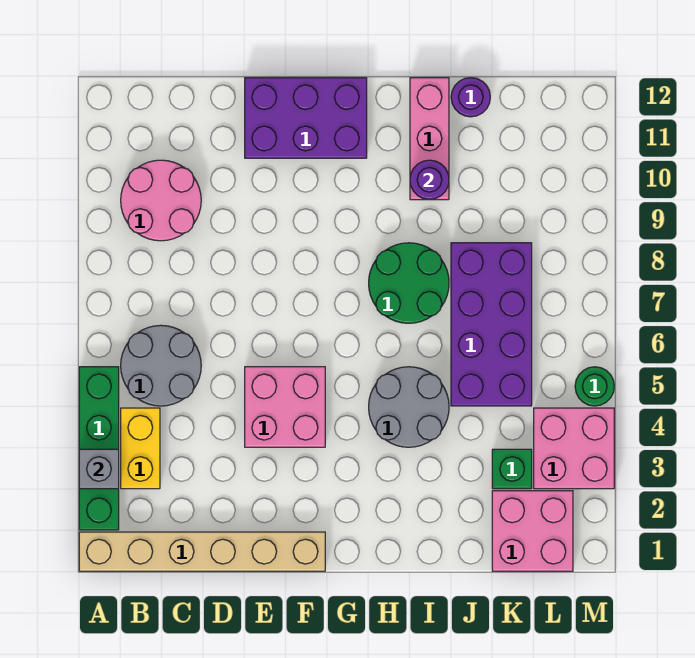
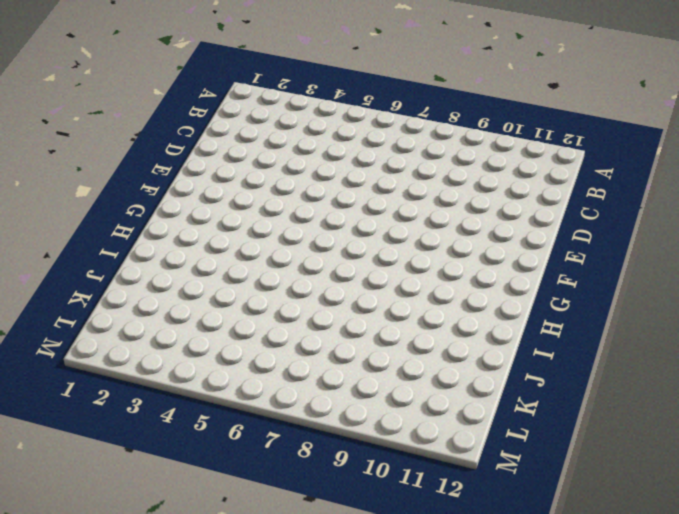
none -> tan 1x6 brick [79,532,325,571]
none -> green 1x4 brick [79,367,119,530]
none -> yellow 1x2 brick [121,408,160,489]

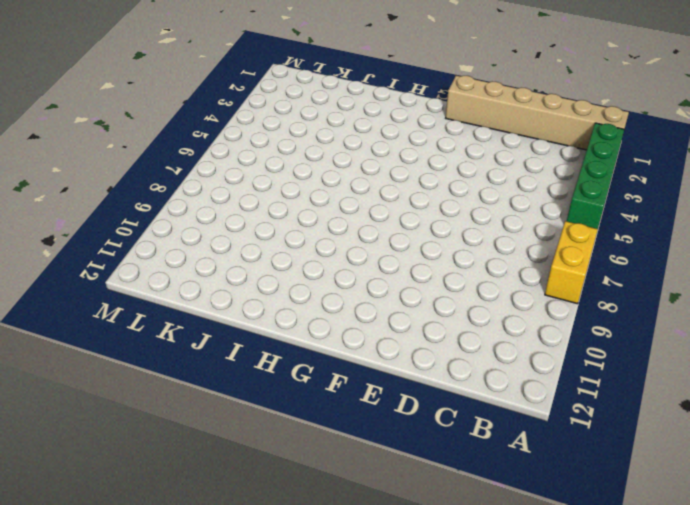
yellow 1x2 brick [545,221,598,304] -> yellow 1x2 brick moved to [121,408,160,489]
none -> grey 2x2 round brick [121,325,201,406]
none -> pink 2x2 round brick [121,160,201,241]
none -> pink 2x2 brick [245,367,325,447]

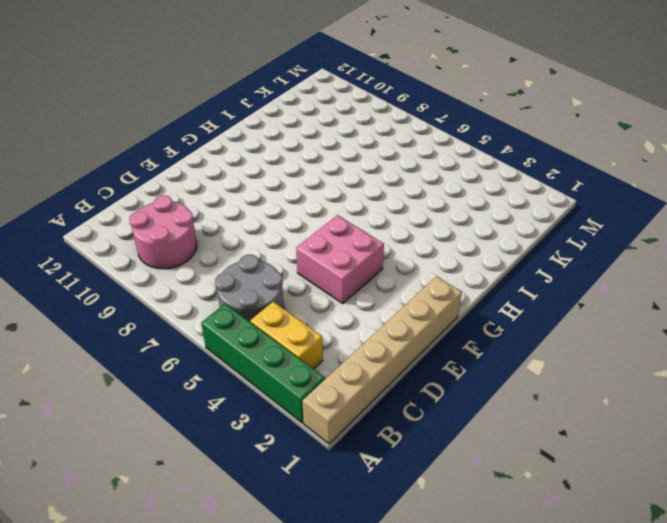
none -> purple 2x3 brick [245,78,367,158]
none -> grey 2x2 round brick [369,367,449,447]
none -> green 2x2 round brick [369,243,449,323]

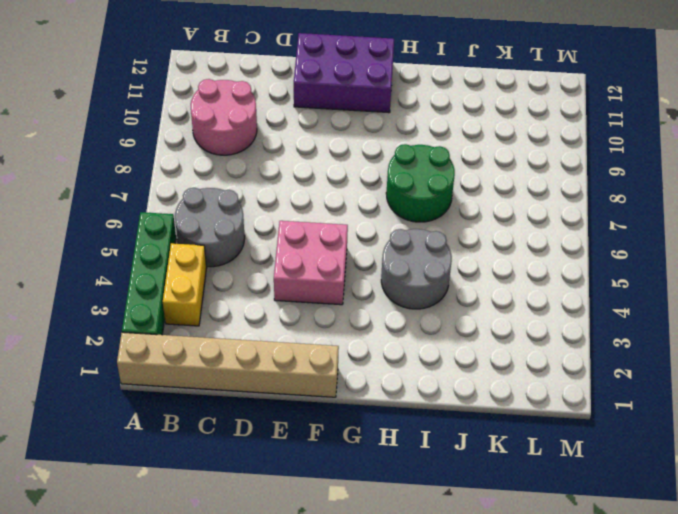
none -> pink 1x3 brick [410,78,449,200]
none -> purple 2x4 brick [451,243,532,406]
none -> purple 1x1 round brick [451,78,490,117]

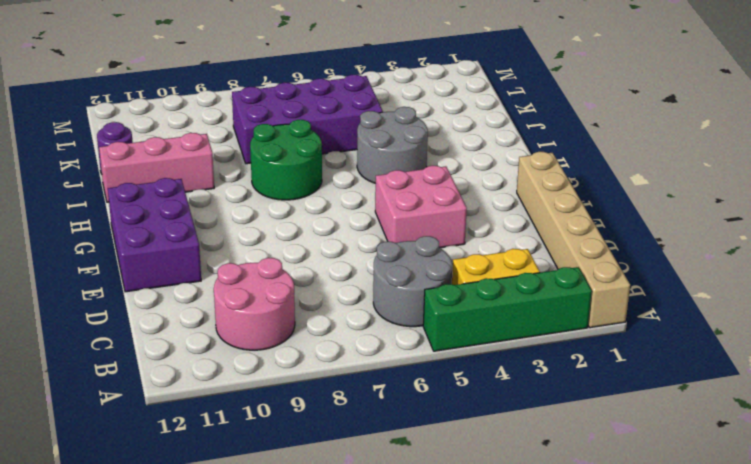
none -> pink 2x2 brick [492,491,573,571]
none -> green 1x1 brick [492,449,532,489]
none -> pink 2x2 brick [534,408,614,489]

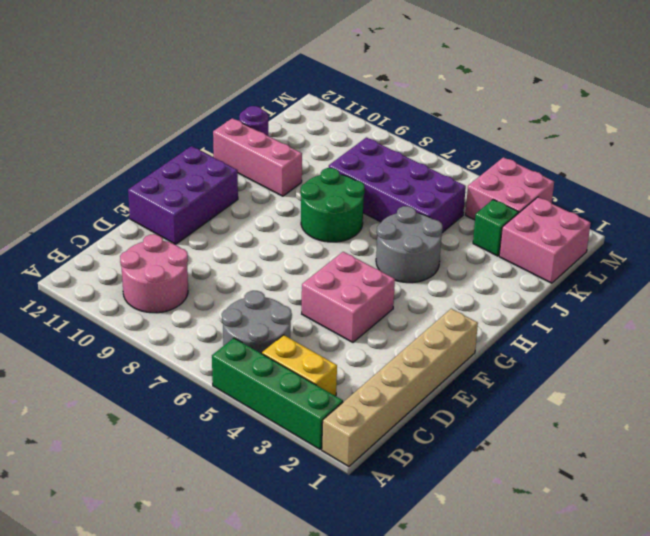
none -> green 1x1 round brick [575,367,614,406]
none -> grey 1x1 brick [79,449,119,489]
none -> purple 1x1 round brick [410,160,449,200]

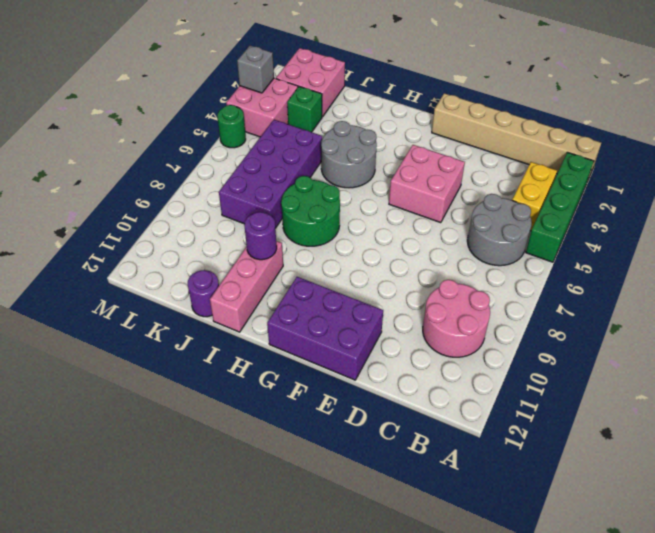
grey 1x1 brick [237,46,274,93] -> grey 1x1 brick moved to [79,449,119,489]

